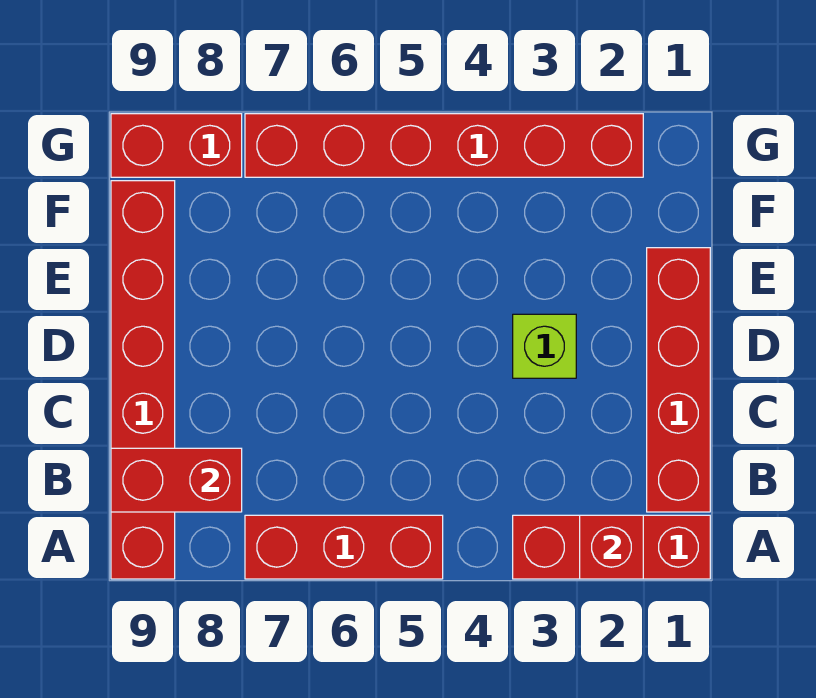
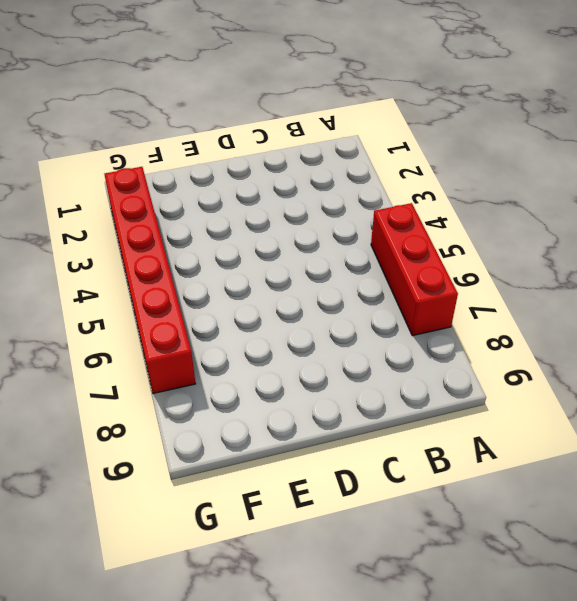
none -> red 1x3 brick [513,515,710,579]
none -> red 1x6 brick [111,181,175,579]

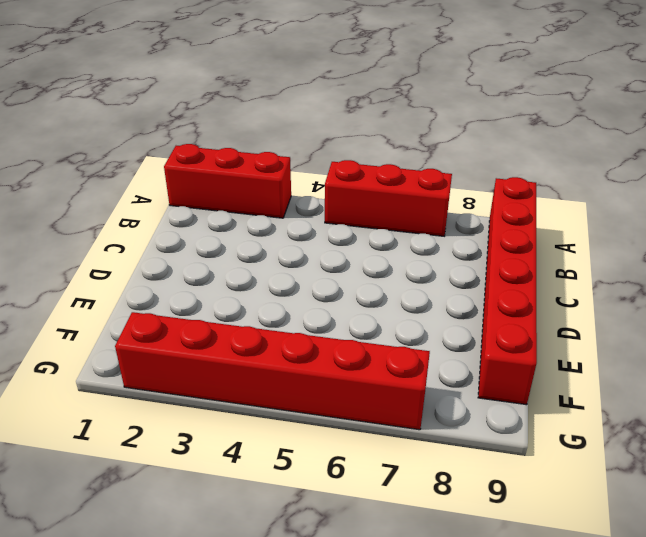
none -> red 1x4 brick [647,248,710,512]
none -> lime 1x1 brick [513,314,576,378]

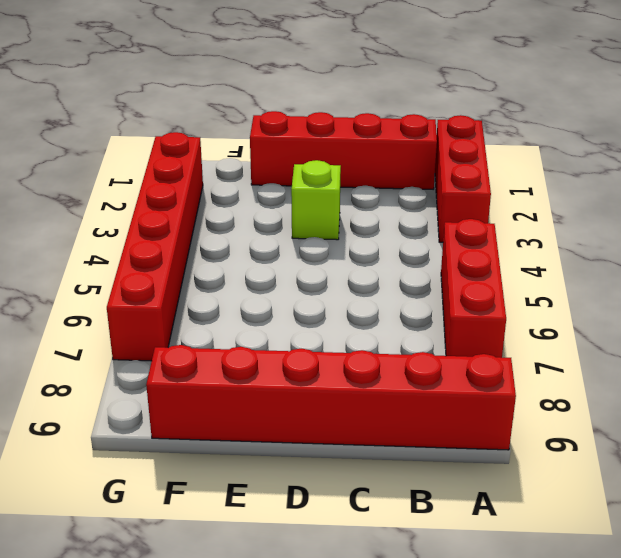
none -> red 1x2 brick [111,114,242,177]
none -> red 1x1 brick [580,515,643,579]

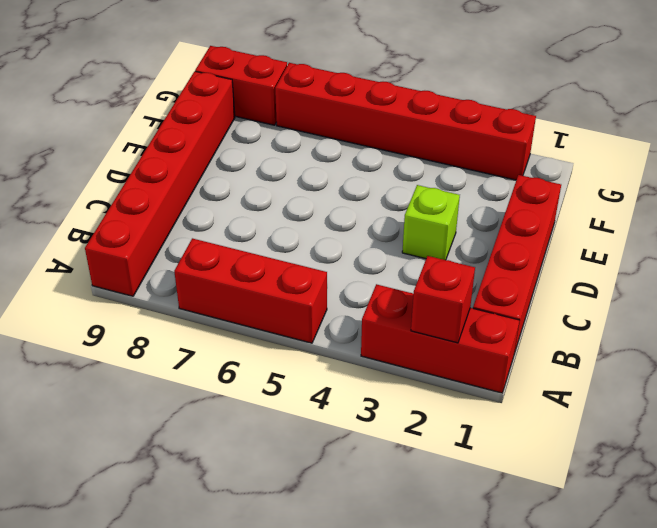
none -> red 1x2 brick [111,448,242,512]

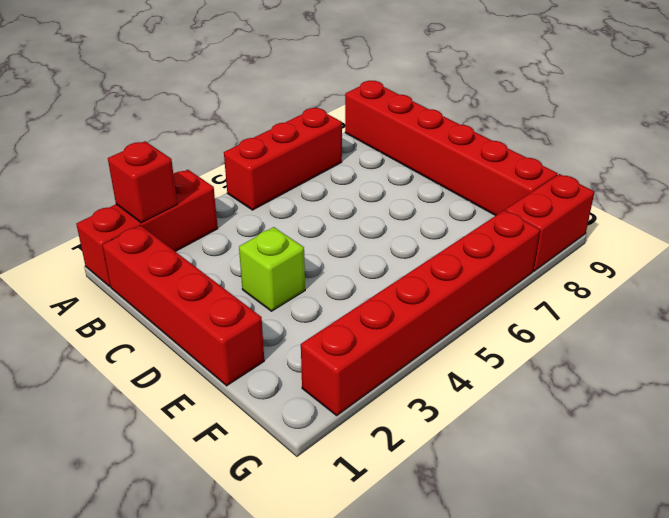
none -> red 1x2 brick [111,448,242,512]

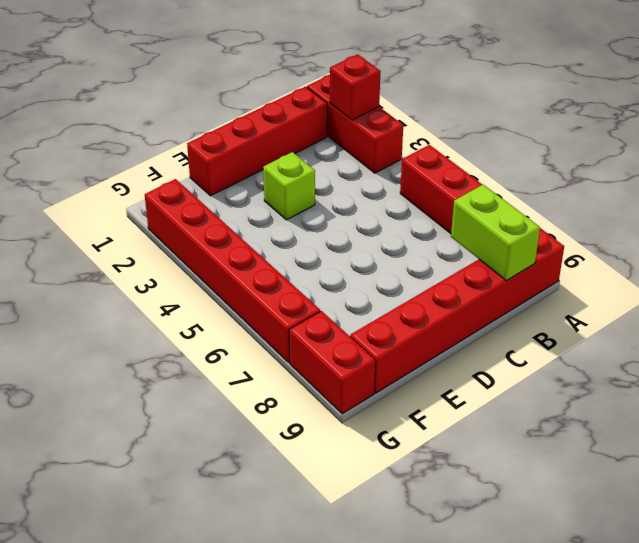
lime 1x2 brick [451,185,540,281] -> red 1x2 brick [111,448,242,512]

